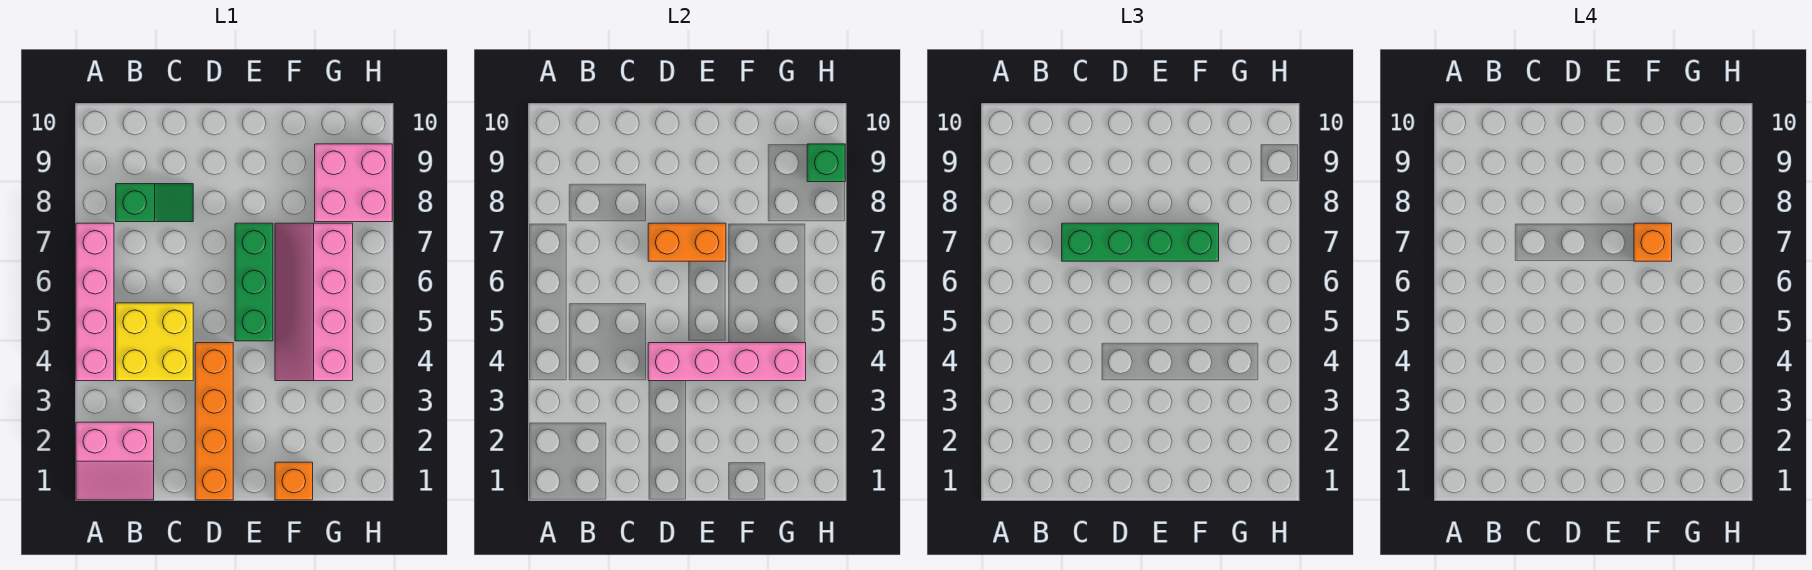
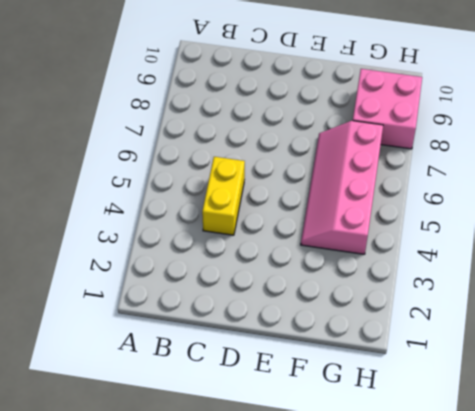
yellow 1x2 brick [202,157,245,235] -> yellow 2x2 brick [116,303,193,381]
none -> pink 2x2 slope [76,422,154,500]
none -> pink 1x4 brick [76,223,114,381]
none -> green 1x2 slope [116,184,193,222]

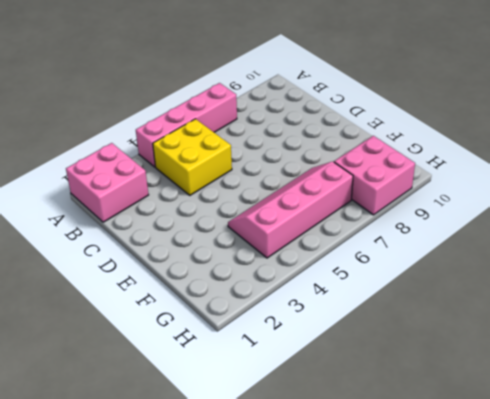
pink 2x2 brick [66,143,149,222] -> pink 2x2 slope [76,422,154,500]
none -> green 1x2 slope [116,184,193,222]
none -> orange 1x4 brick [195,343,233,500]
none -> green 1x3 brick [235,223,273,341]

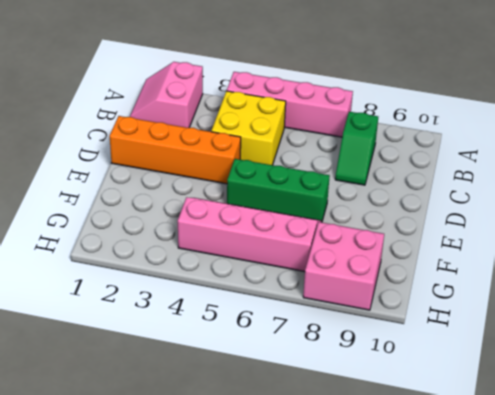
none -> orange 1x1 brick [275,462,313,500]
none -> pink 1x4 brick [648,343,806,381]
none -> orange 1x2 brick [648,223,726,261]

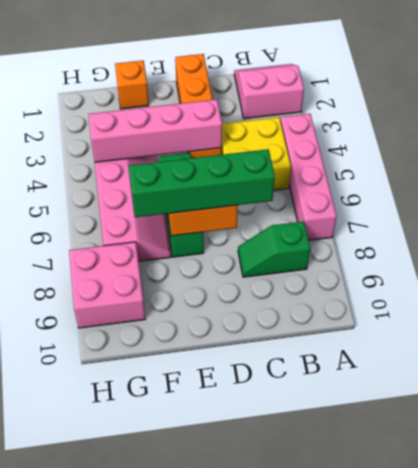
none -> green 1x1 brick [807,144,845,182]
none -> orange 1x1 brick [1634,223,1672,261]

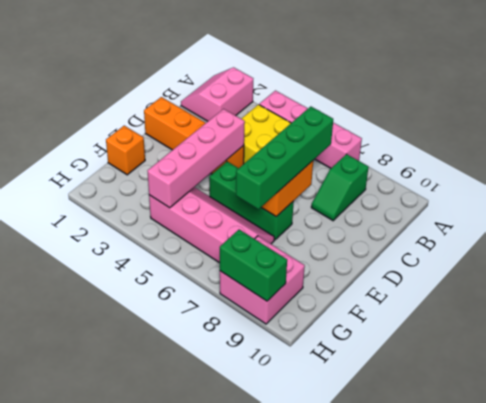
green 1x2 brick [220,230,287,301] -> green 1x1 brick [807,144,845,182]
none -> orange 1x1 brick [1634,223,1672,261]

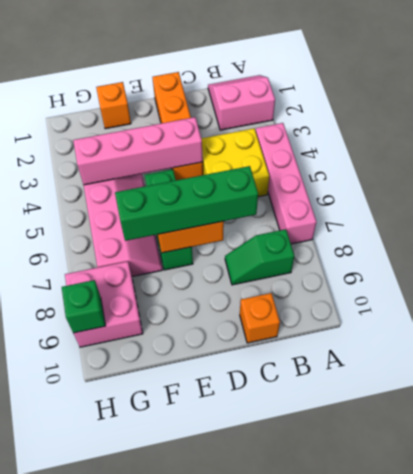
orange 1x1 brick [240,293,280,343] -> orange 1x1 brick moved to [1634,223,1672,261]

